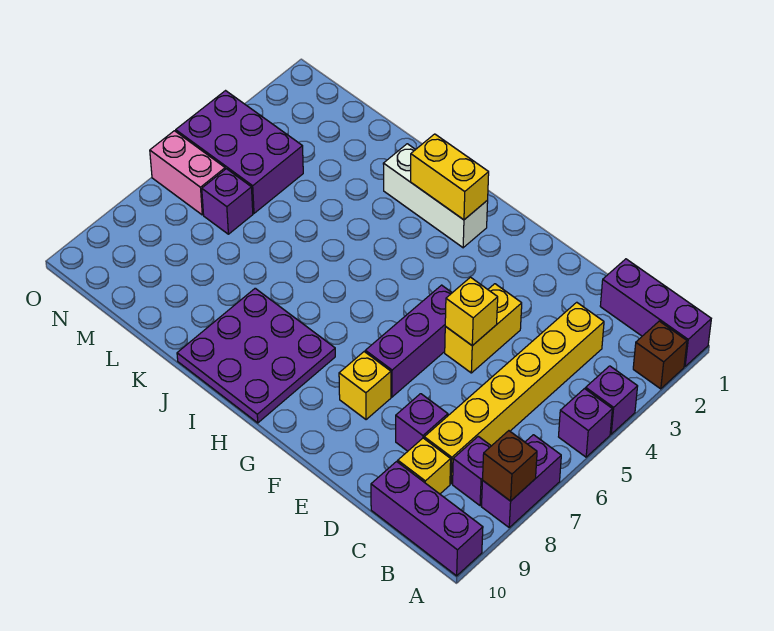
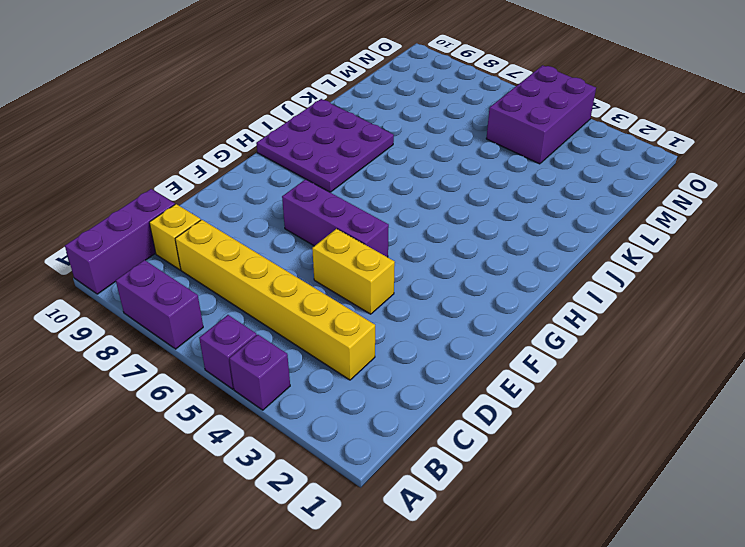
none -> purple 1x3 brick [600,259,711,366]
none -> brown 1x1 brick [633,321,687,389]
none -> purple 1x1 brick [453,436,491,506]

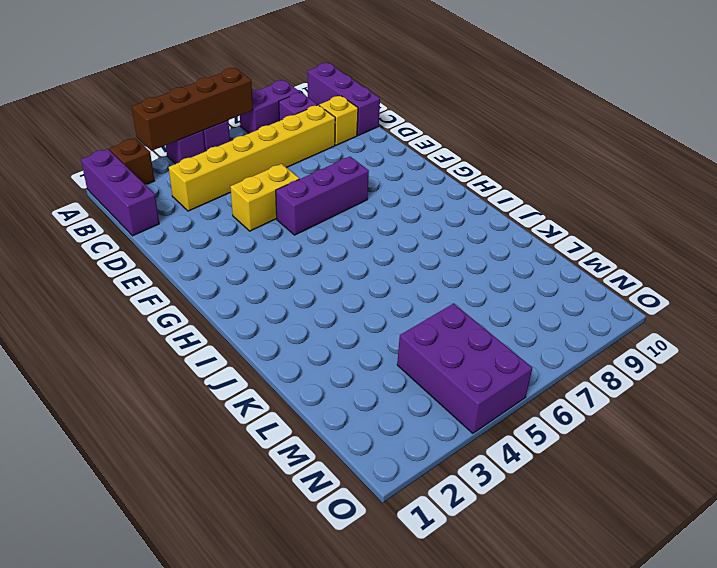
brown 1x4 brick [132,68,253,151] -> none
none -> purple 1x1 brick [396,394,448,451]
none -> yellow 1x1 brick [339,352,391,420]
none -> white 1x3 brick [383,144,488,248]

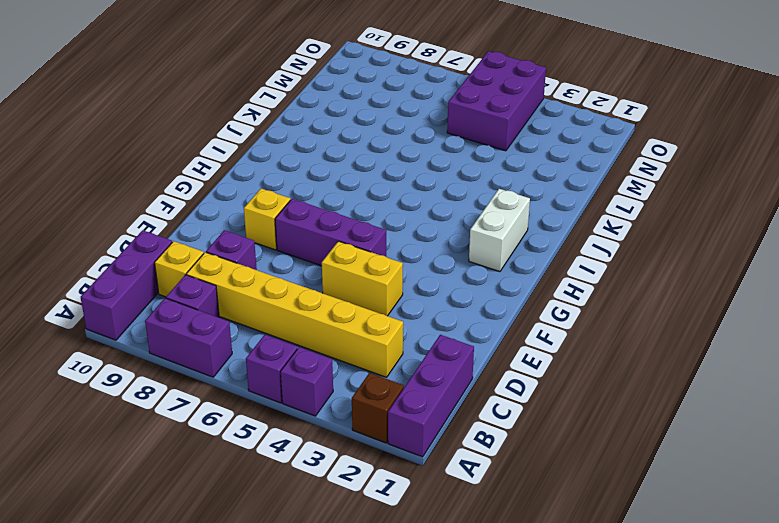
white 1x2 brick [469,189,530,272] -> white 1x3 brick [383,144,488,248]
none -> purple 3x3 plate [177,288,335,423]
none -> purple 1x1 brick [202,169,253,234]
none -> pink 1x2 brick [150,131,225,215]

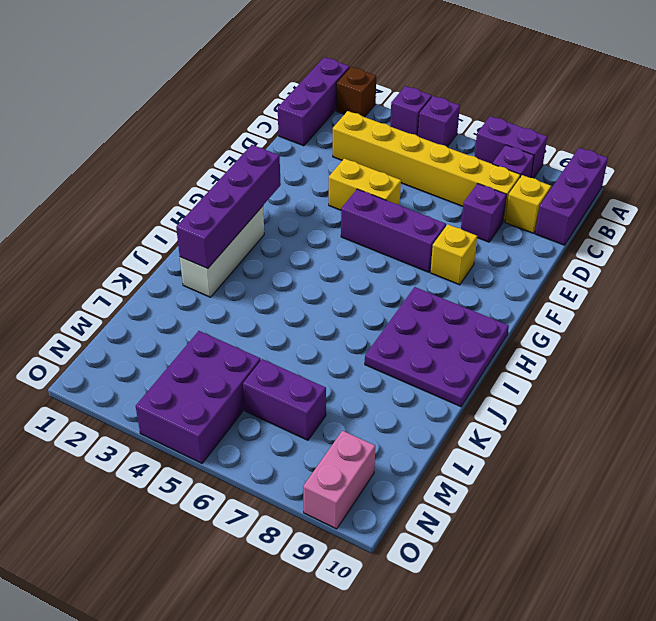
purple 1x4 brick [176,145,281,268] -> yellow 1x2 brick [411,134,489,220]
purple 1x2 brick [243,359,326,440] -> purple 1x1 brick [202,169,253,234]
pink 1x2 brick [303,431,375,529] -> pink 1x2 brick moved to [150,131,225,215]
none -> brown 1x1 brick [483,431,537,501]
none -> yellow 1x1 brick [445,277,498,346]

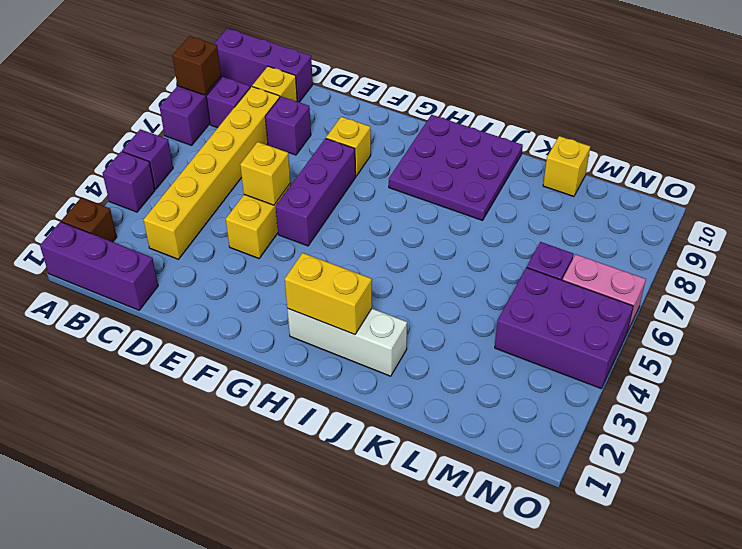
yellow 1x1 brick [543,136,590,197] -> none

